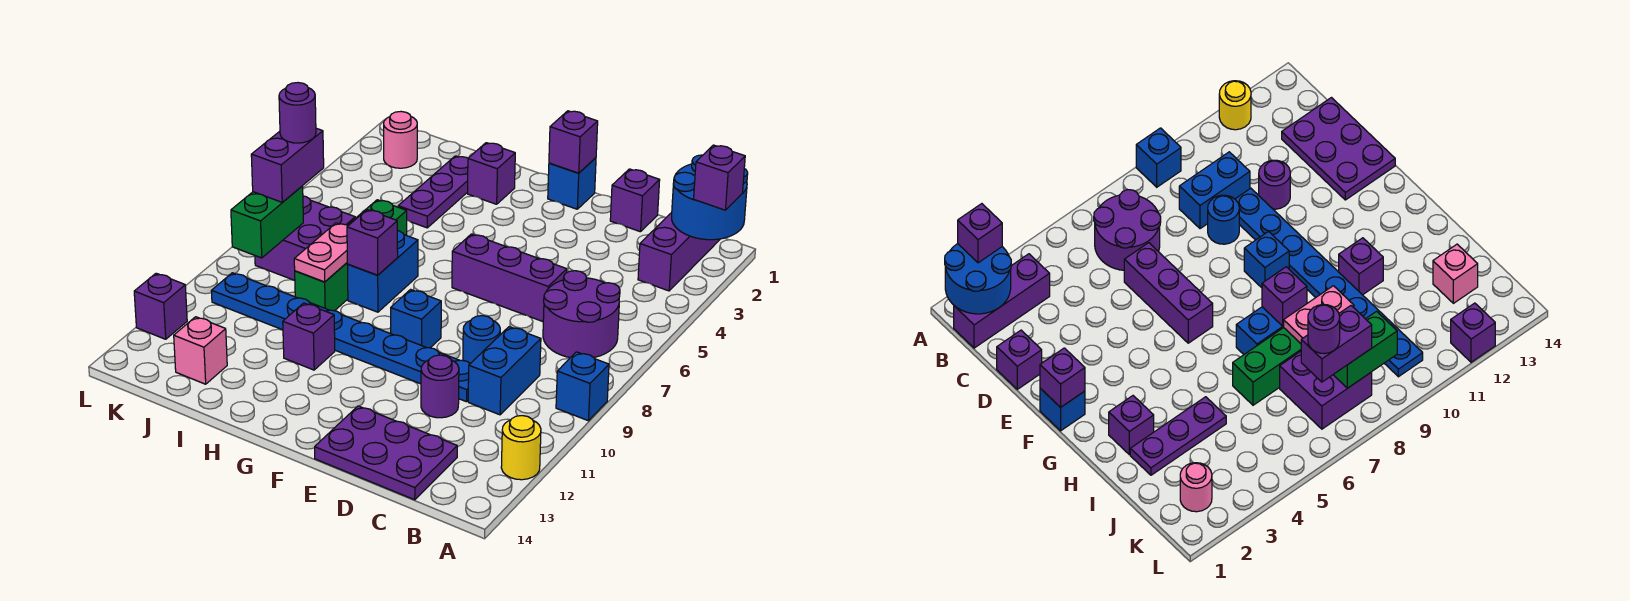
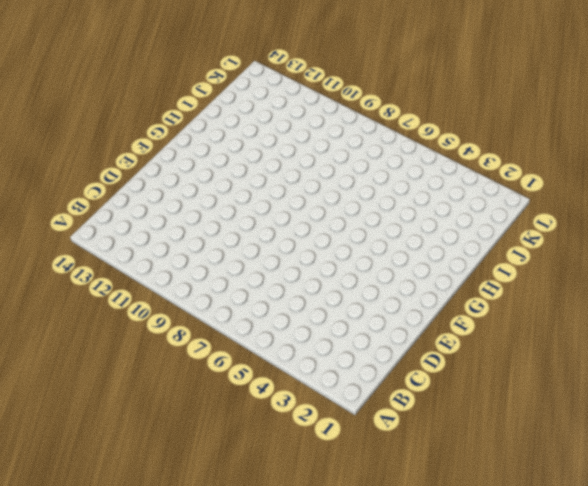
none -> blue 1x1 brick [556,352,609,421]
none -> yellow 1x1 round brick [501,416,541,480]
none -> purple 1x3 brick [638,213,720,291]
none -> purple 2x2 round brick [543,271,620,358]

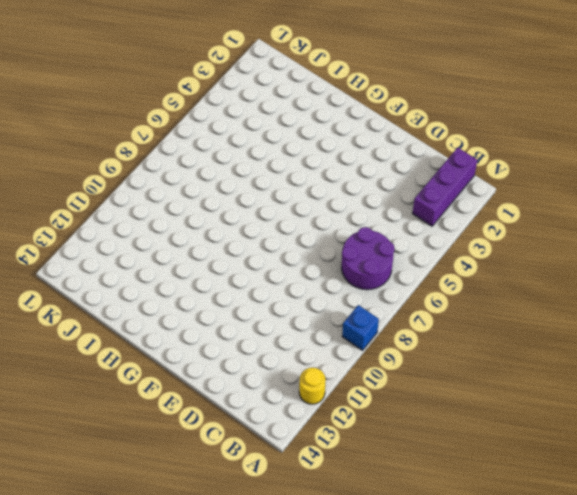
none -> blue 1x2 brick [468,327,541,415]
none -> purple 2x3 plate [315,406,457,500]
none -> purple 1x1 brick [610,169,660,232]
none -> purple 1x3 brick [452,234,567,322]

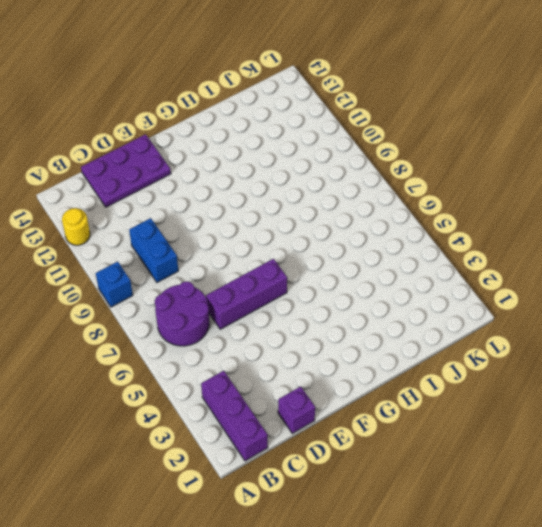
none -> blue 1x1 round brick [463,316,500,364]
none -> blue 1x8 plate [211,273,470,402]
none -> purple 1x1 round brick [421,355,459,418]
none -> blue 1x1 brick [548,158,596,209]

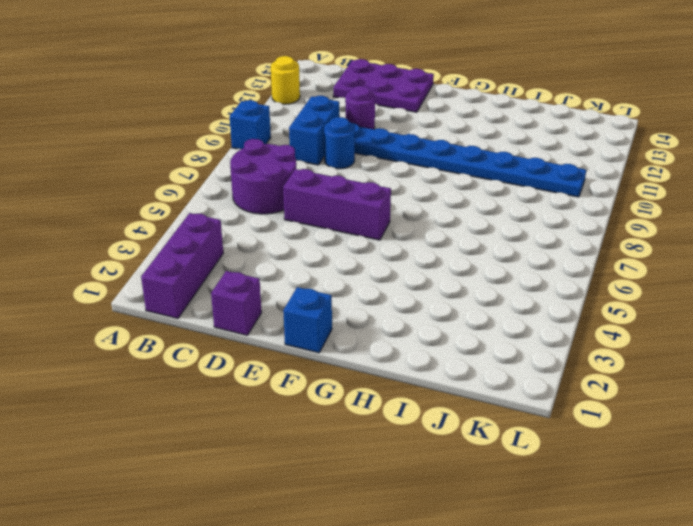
none -> blue 1x1 brick [391,289,441,348]
none -> purple 1x1 brick [467,143,515,204]
none -> blue 1x2 brick [347,231,418,312]
none -> purple 1x1 brick [283,303,335,370]

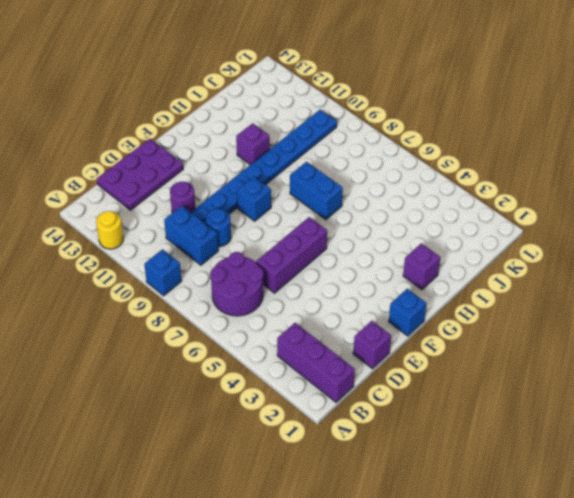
none -> purple 1x3 plate [398,156,468,228]
none -> green 1x4 brick [295,200,407,311]
none -> purple 2x2 brick [255,196,355,281]
none -> pink 1x1 brick [174,317,227,384]

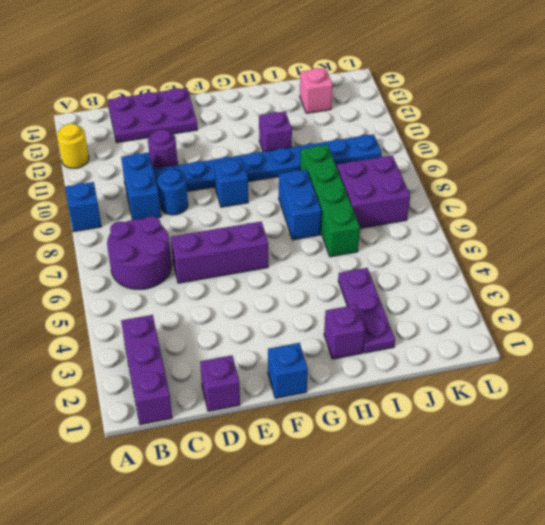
none -> pink 1x1 round brick [384,112,417,168]
none -> purple 1x1 brick [134,273,187,339]
none -> blue 2x2 round brick [672,155,748,240]
none -> purple 1x1 brick [549,111,598,173]

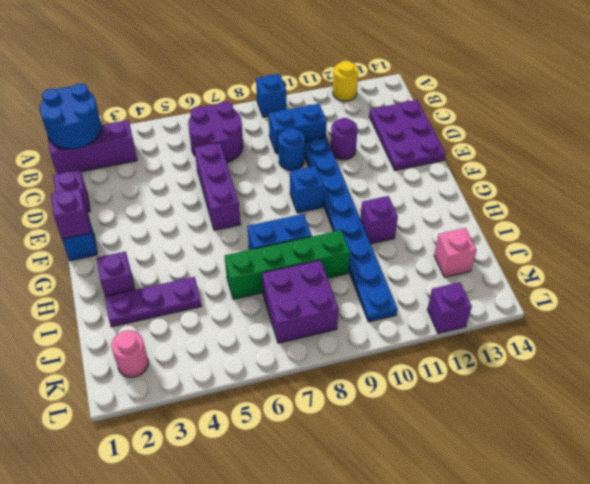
none -> purple 1x1 brick [347,210,398,275]
none -> pink 1x2 plate [294,223,348,282]
none -> green 1x2 brick [231,186,303,258]
none -> purple 1x1 brick [694,145,745,210]

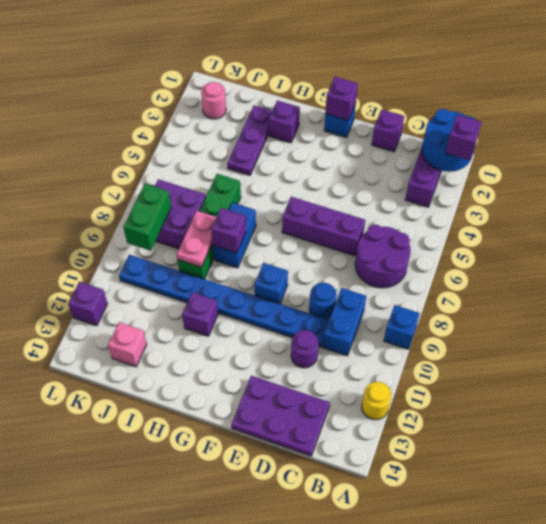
none -> purple 1x2 brick [251,128,324,202]
none -> purple 1x1 round brick [279,83,316,143]

